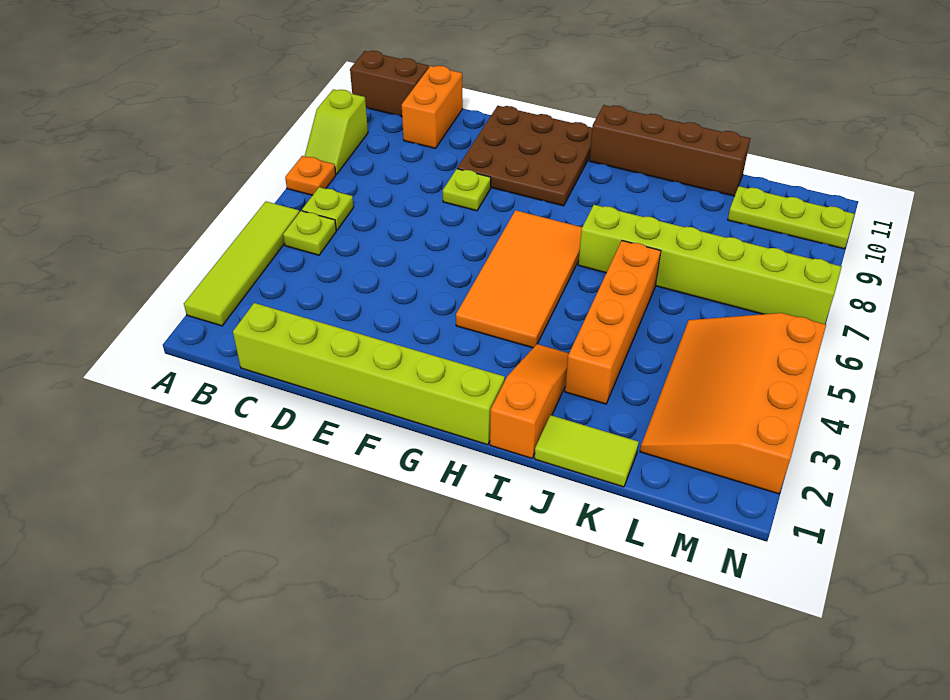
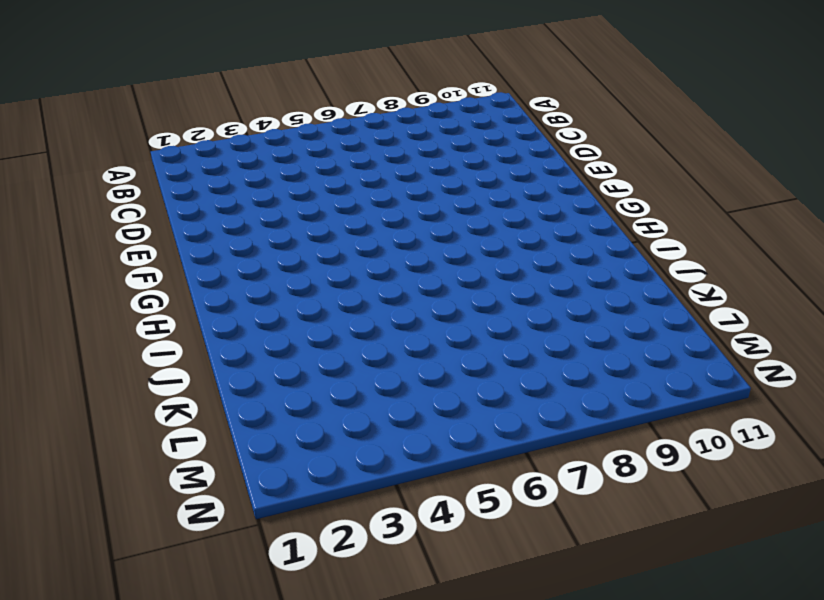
none -> lime 1x4 tile [184,201,300,326]
none -> orange 1x1 plate [285,156,336,195]
none -> lime 1x2 slope [305,89,368,175]

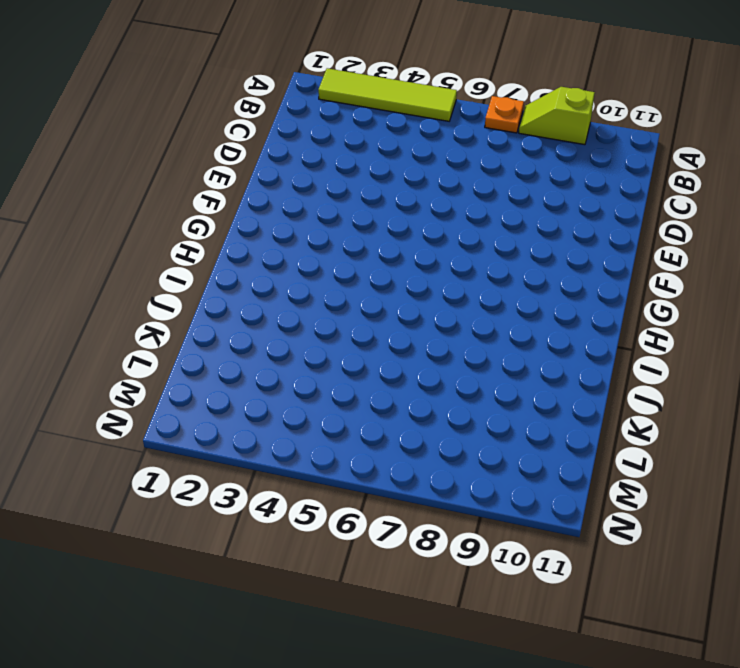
none -> brown 1x2 brick [350,51,429,116]
none -> lime 1x1 plate [283,211,336,255]
none -> lime 1x1 plate [302,187,354,230]

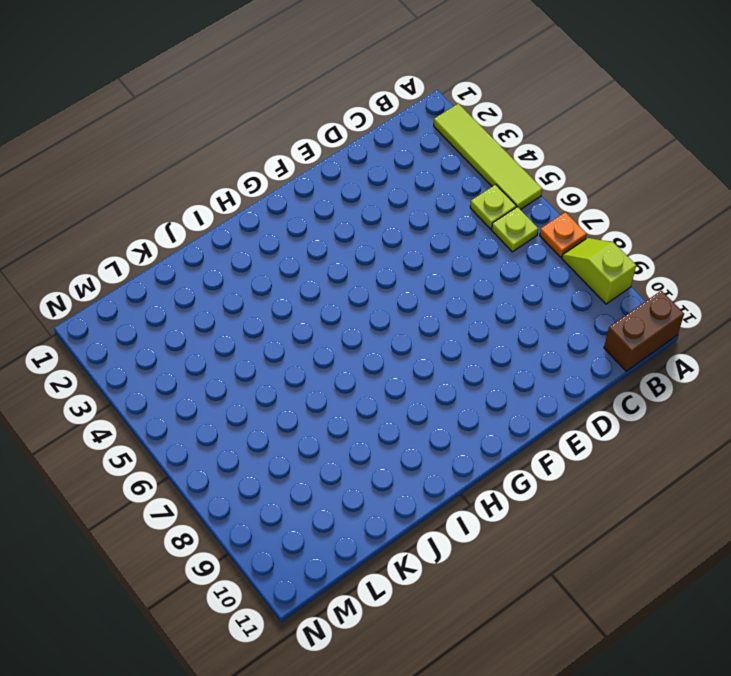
none -> lime 1x6 brick [233,303,505,445]
none -> orange 1x2 brick [402,66,463,148]
none -> lime 1x1 plate [443,169,491,211]

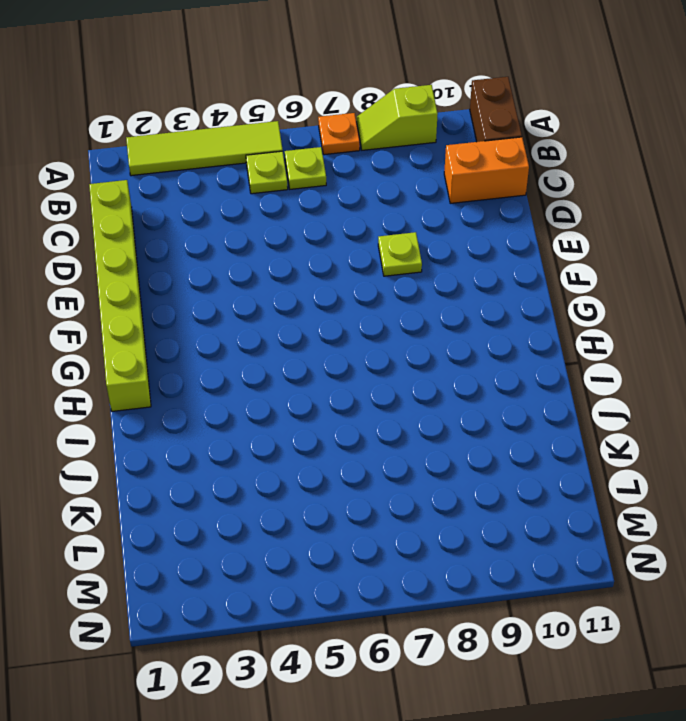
none -> brown 3x3 plate [457,106,592,206]
none -> orange 2x4 tile [456,210,582,348]
none -> brown 1x4 brick [589,105,750,196]

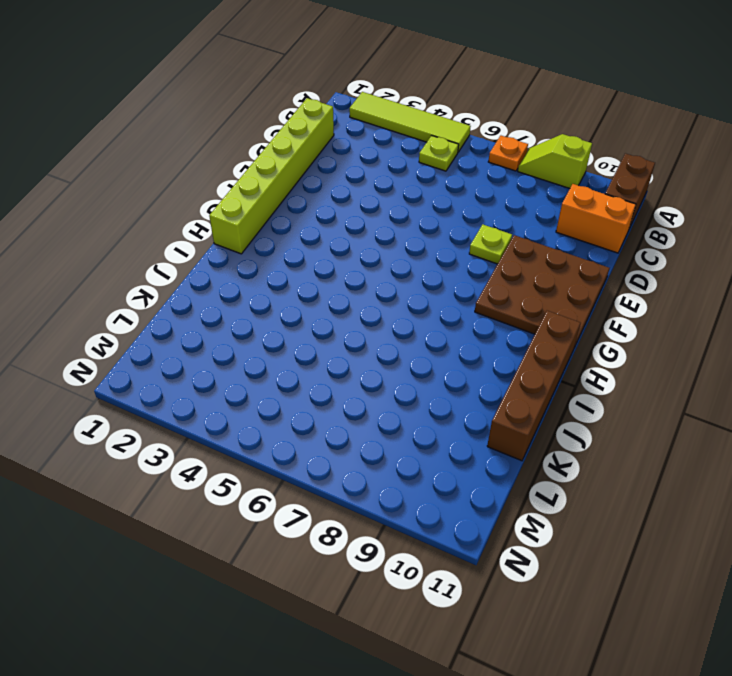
none -> lime 1x1 plate [302,187,354,230]
none -> orange 2x4 tile [456,210,582,348]
none -> orange 1x3 slope [490,344,569,458]

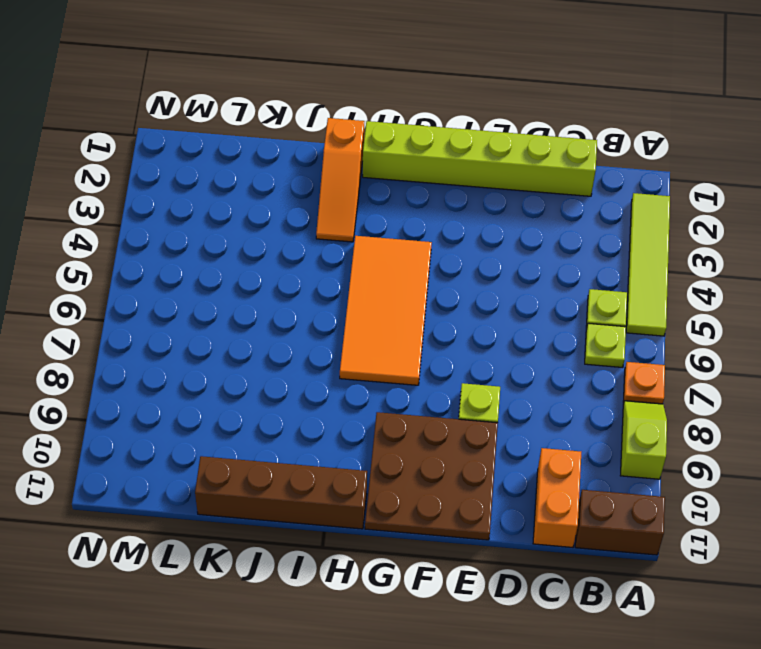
none -> lime 1x6 brick [578,205,842,324]
none -> lime 1x2 tile [535,415,639,487]
none -> orange 1x4 brick [565,241,661,404]

